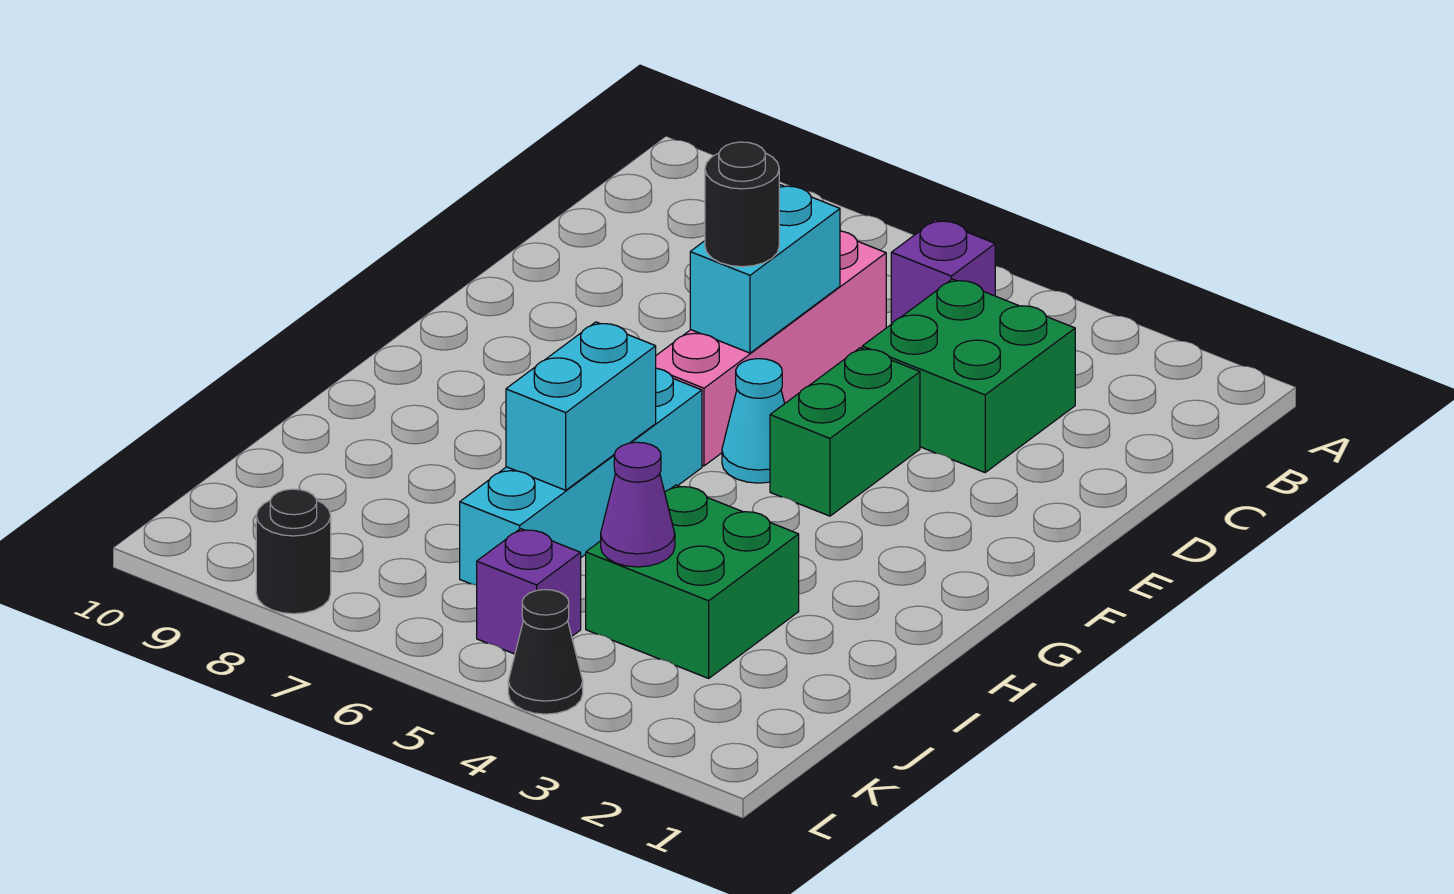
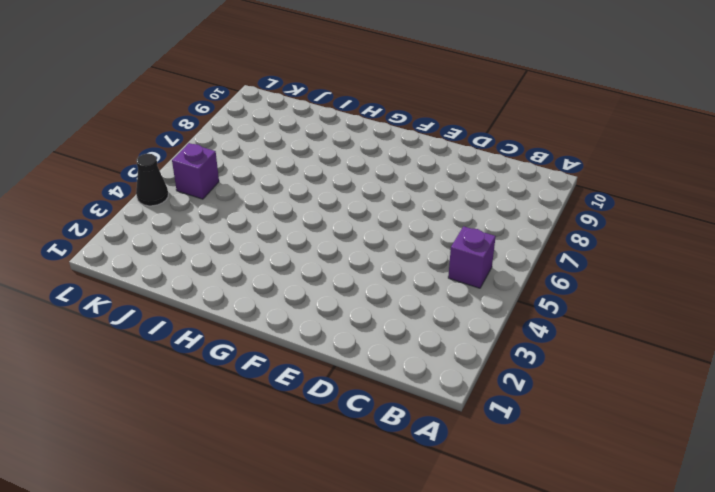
none -> green 2x2 brick [862,279,1075,472]
none -> pink 1x4 brick [656,231,886,466]
none -> green 1x2 brick [770,348,920,516]

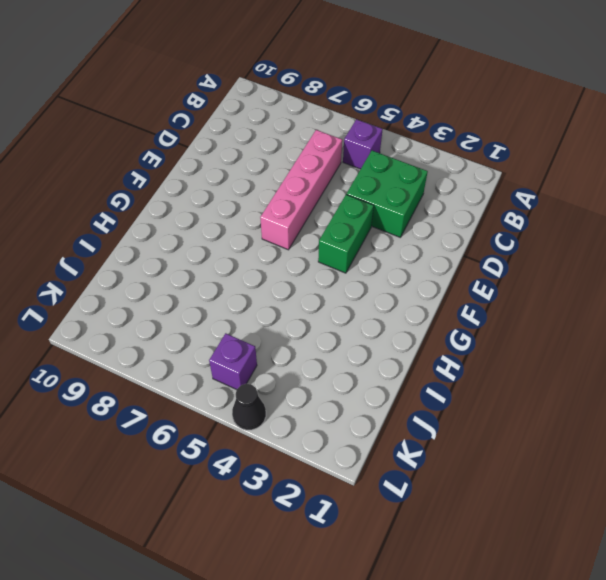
none -> cyan 1x1 cone [722,359,785,483]
none -> cyan 1x4 brick [460,368,702,585]
none -> green 2x2 brick [586,485,799,678]

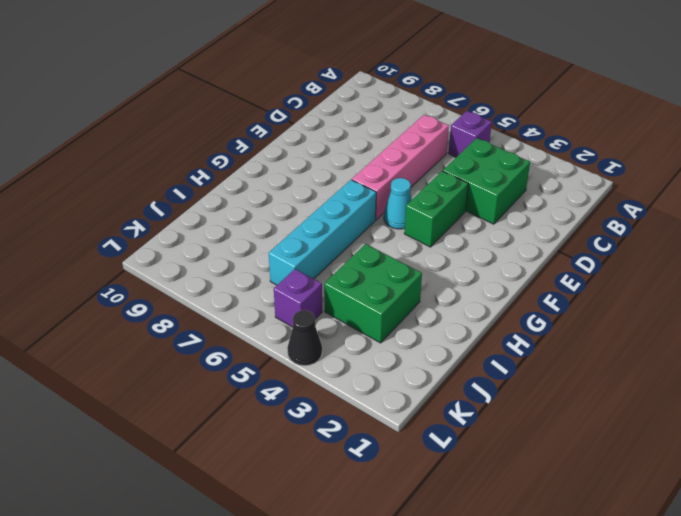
none -> black 1x1 round brick [256,489,331,614]
none -> cyan 1x2 brick [690,185,840,353]
none -> cyan 1x2 brick [506,322,656,490]

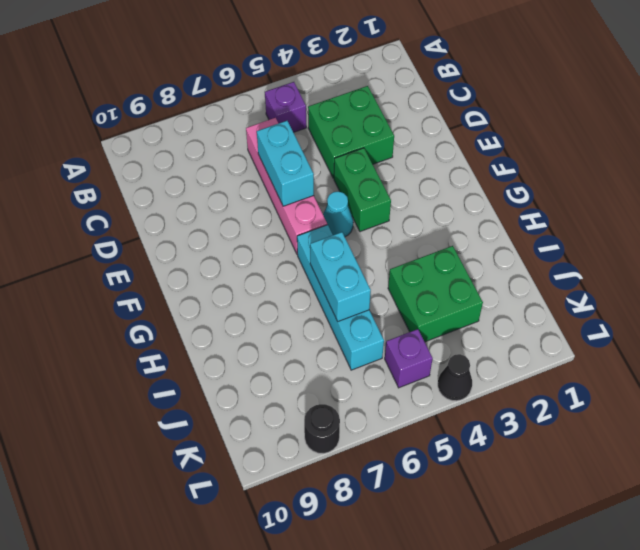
none -> purple 1x1 cone [601,442,675,567]
none -> black 1x1 round brick [705,142,779,267]

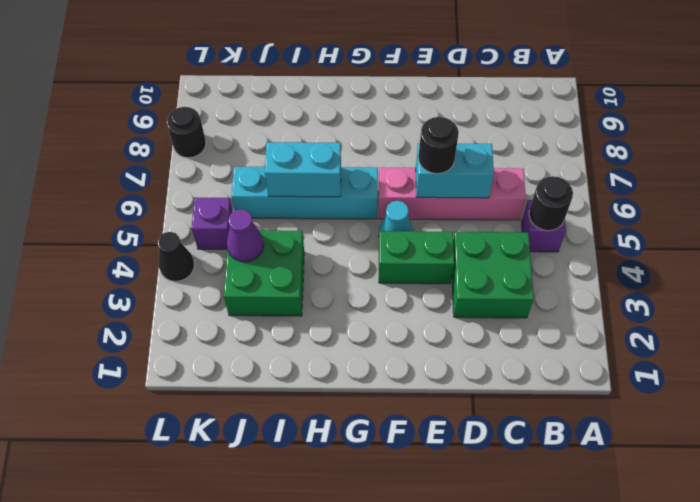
black 1x1 round brick [529,176,573,231] -> none

